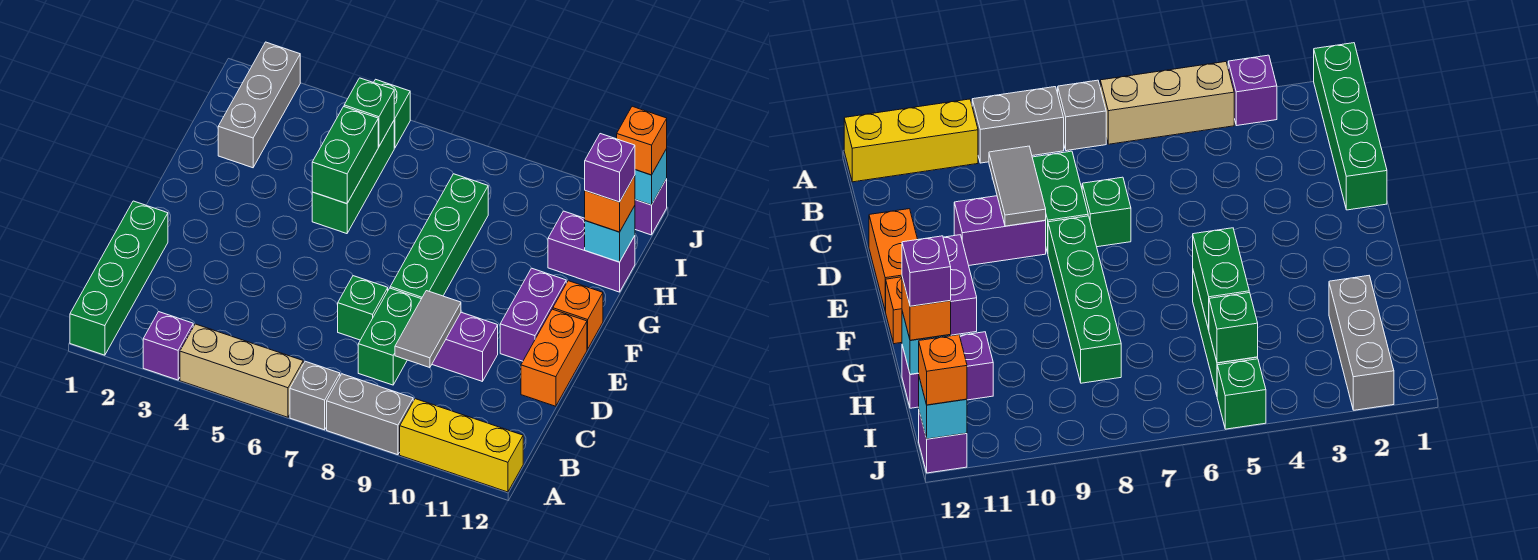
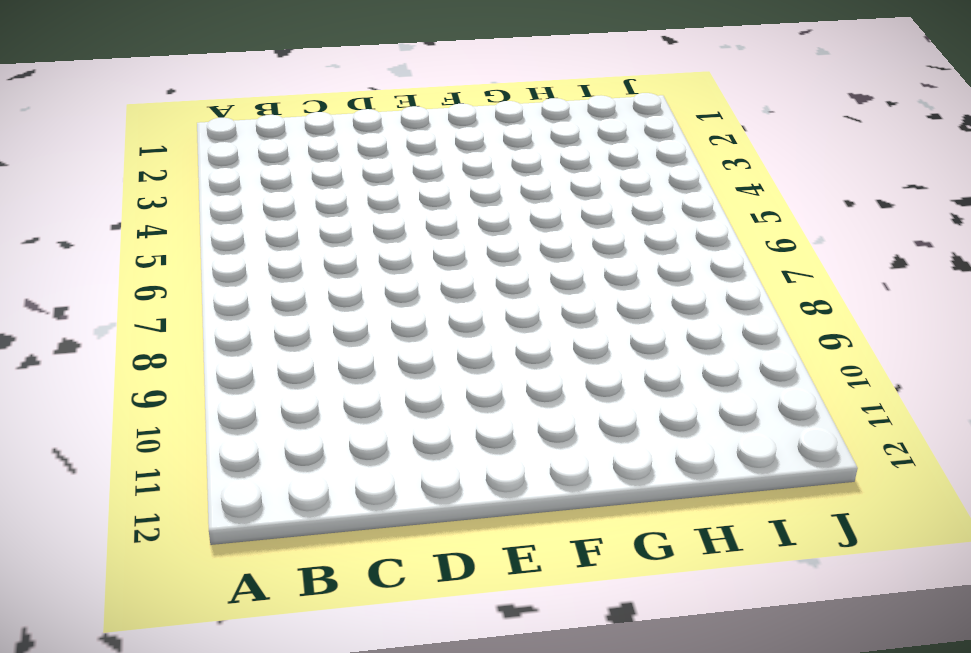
none -> green 1x4 brick [70,201,168,355]
none -> purple 1x1 brick [143,312,193,380]
none -> tan 1x3 brick [180,324,303,417]

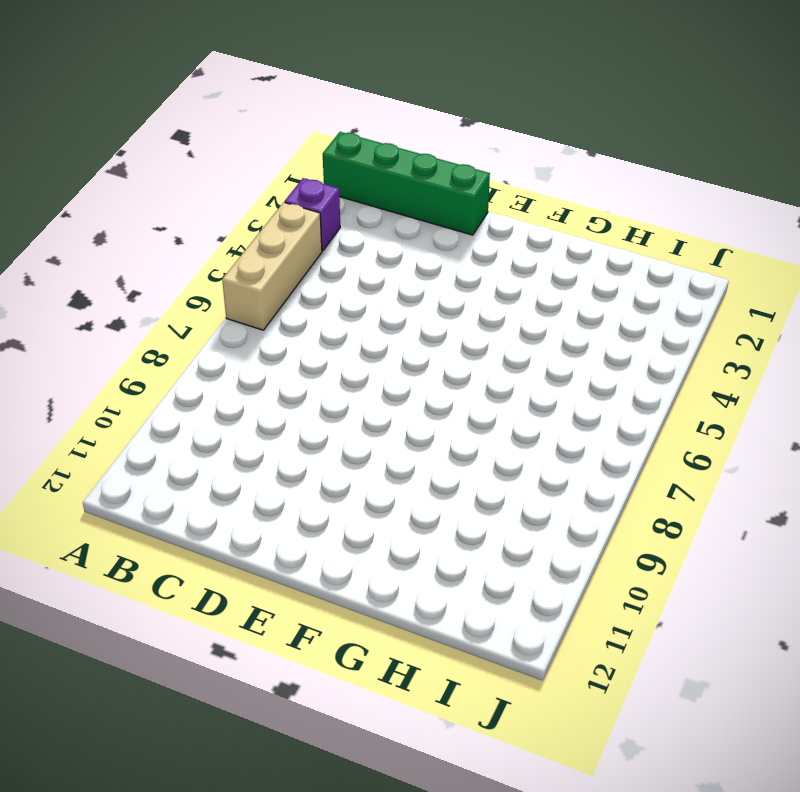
none -> grey 1x1 brick [290,361,340,430]
none -> grey 1x2 brick [327,374,413,455]
none -> yellow 1x3 brick [400,399,523,492]

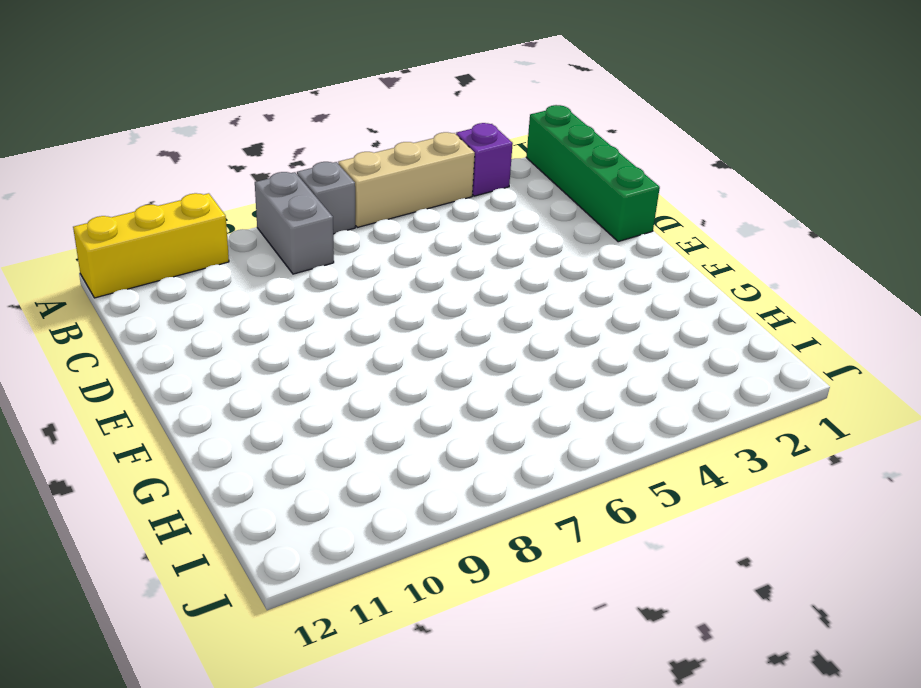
grey 1x2 brick [255,172,334,274] -> grey 1x2 brick turned to [327,374,413,455]
none -> green 1x2 brick [358,288,421,385]
none -> green 1x1 brick [338,276,388,340]
none -> purple 1x2 brick [432,312,498,381]

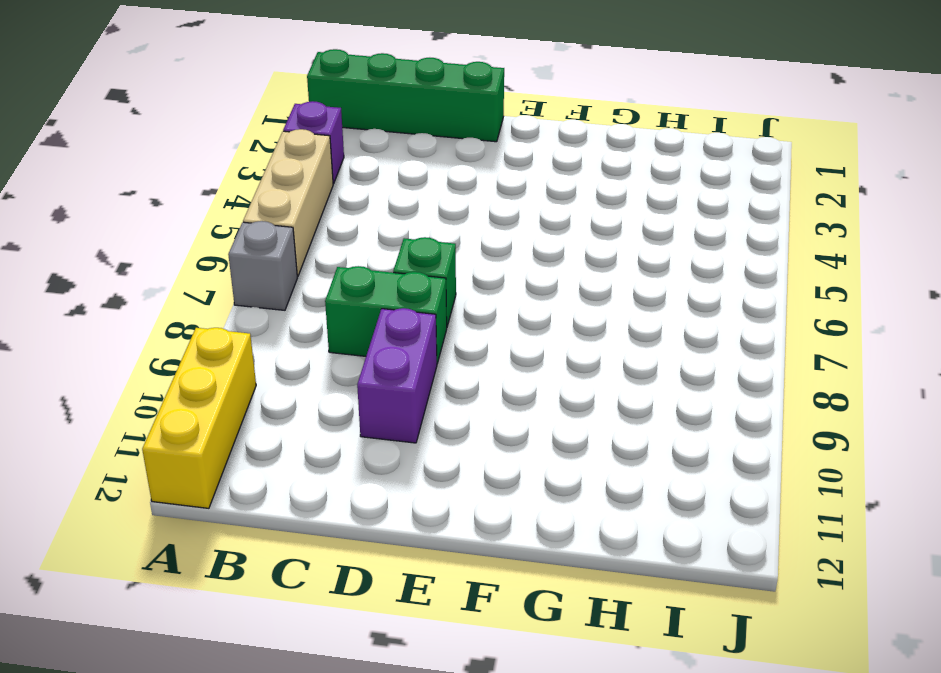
none -> grey 1x2 brick [327,374,413,455]
none -> orange 1x2 brick [521,309,587,406]
none -> green 1x4 brick [390,174,488,299]

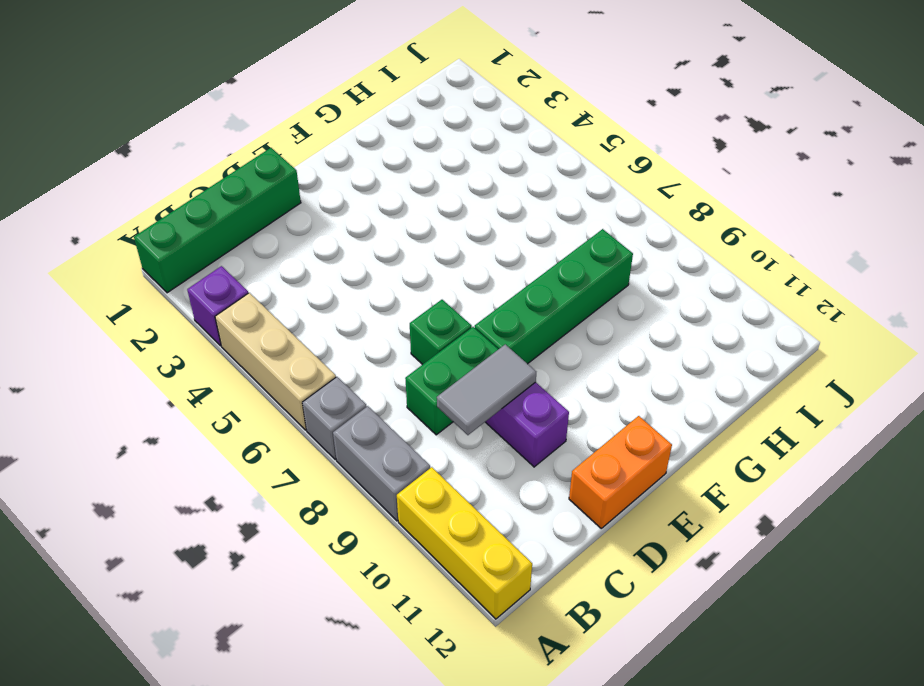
none -> purple 1x2 brick [500,268,566,361]
none -> orange 1x1 brick [553,281,603,349]
none -> green 1x3 brick [312,121,394,234]

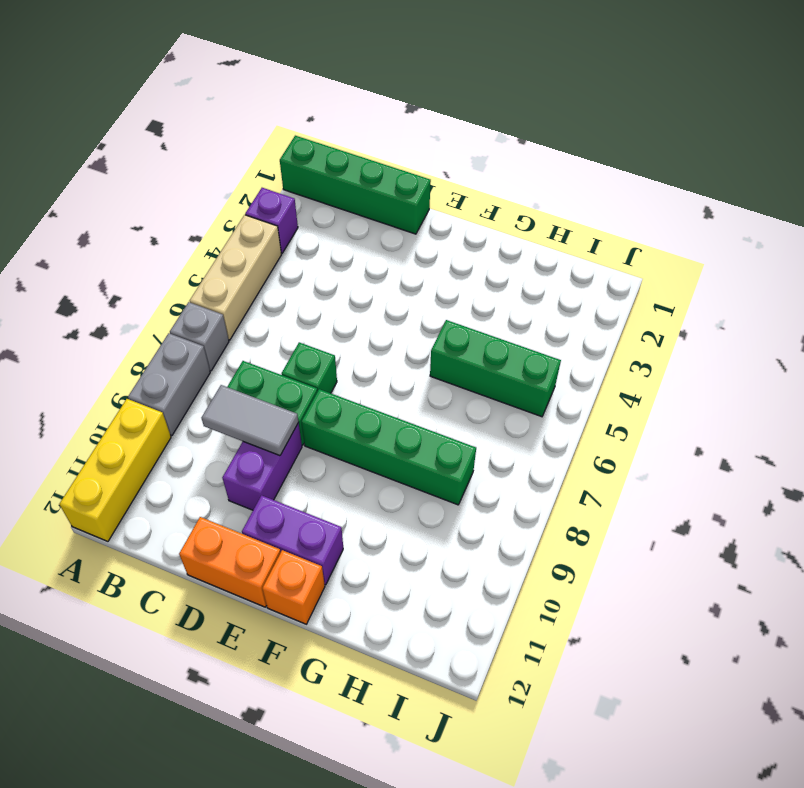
none -> grey 1x3 brick [218,42,300,168]
none -> purple 1x2 brick [548,211,635,292]
none -> green 1x1 brick [374,79,410,148]

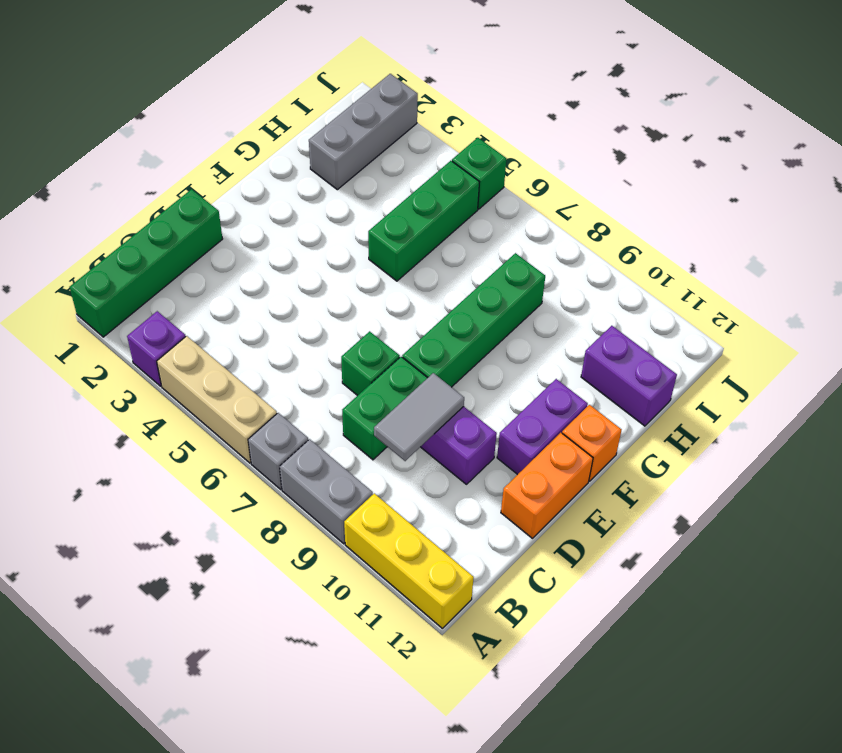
none -> purple 1x1 brick [635,179,667,235]
none -> green 1x2 brick [312,107,378,204]
none -> cyan 1x1 brick [585,206,635,262]

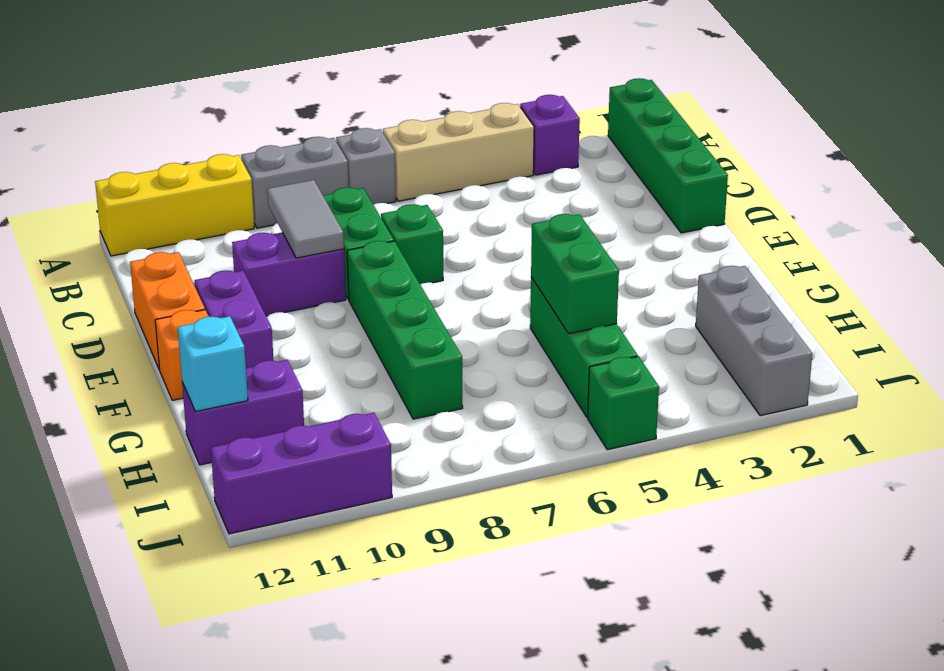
purple 1x3 brick [211,413,392,534] -> purple 1x1 brick [635,179,667,235]
none -> green 1x1 brick [344,78,394,146]
none -> cyan 1x1 brick [635,149,667,205]
none -> orange 1x1 brick [585,176,635,232]

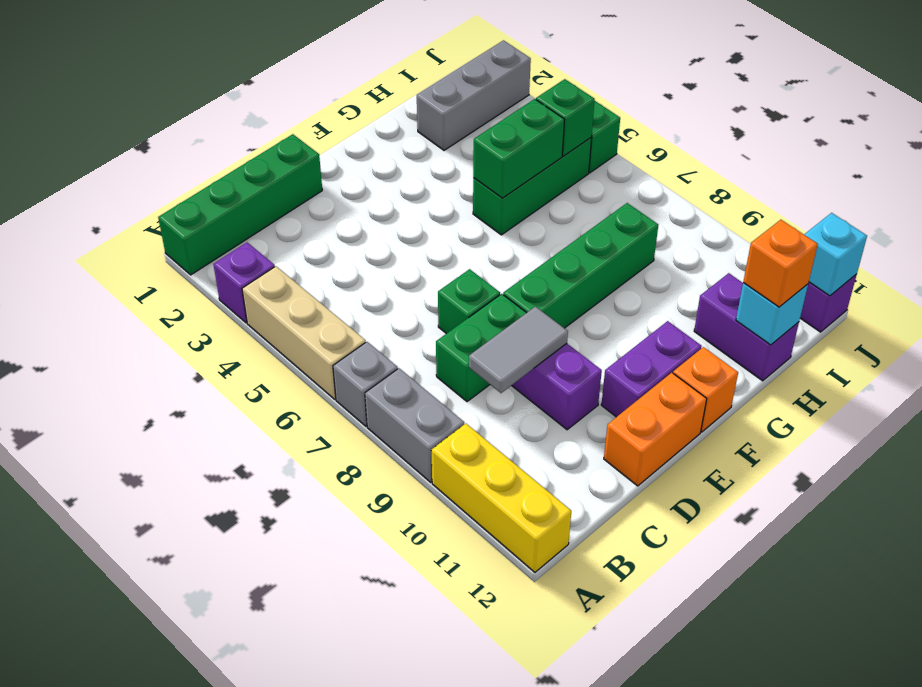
none -> orange 1x1 brick [617,106,667,175]
none -> purple 1x1 brick [585,134,635,202]

